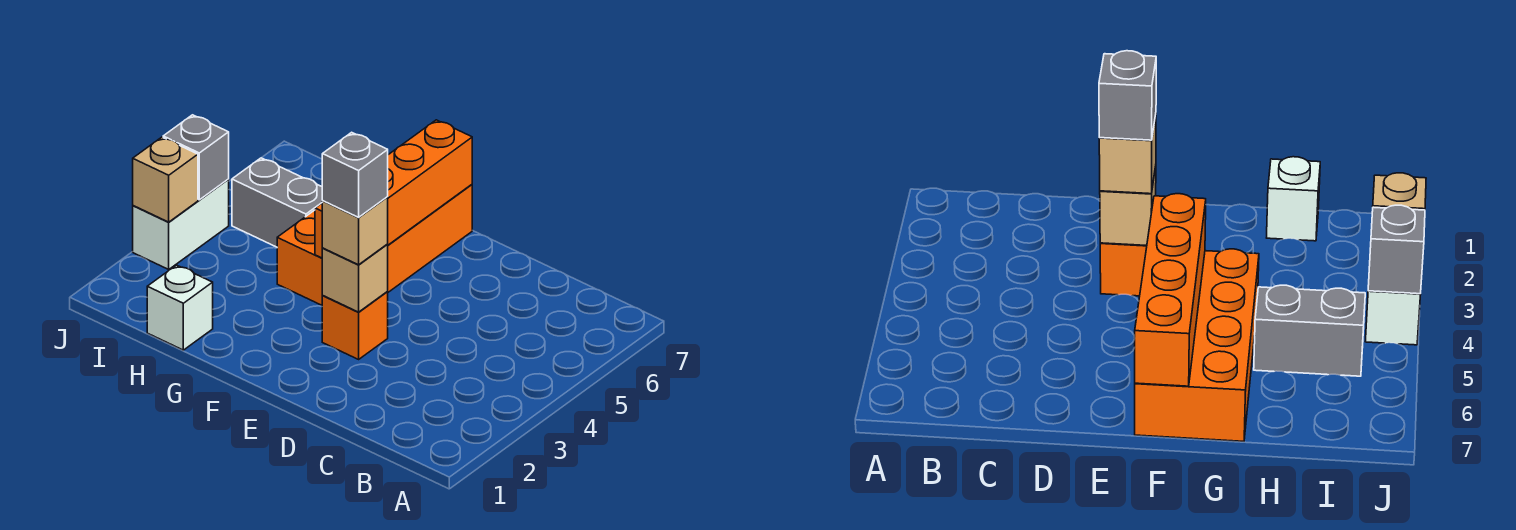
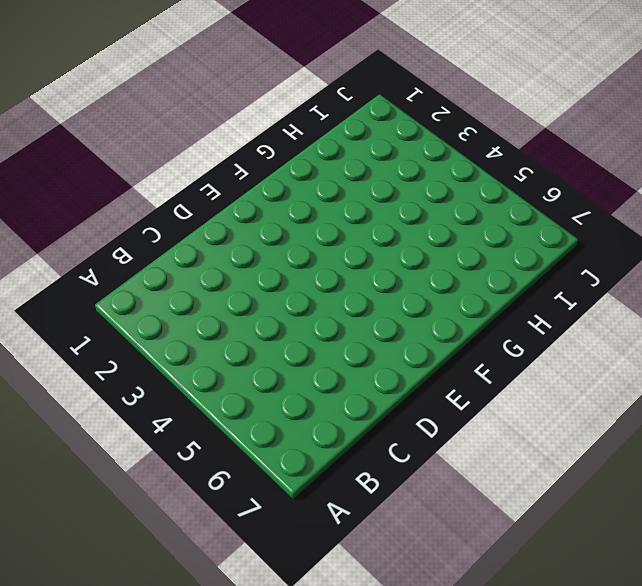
none -> orange 1x1 brick [322,292,388,359]
none -> orange 2x4 brick [277,185,472,305]

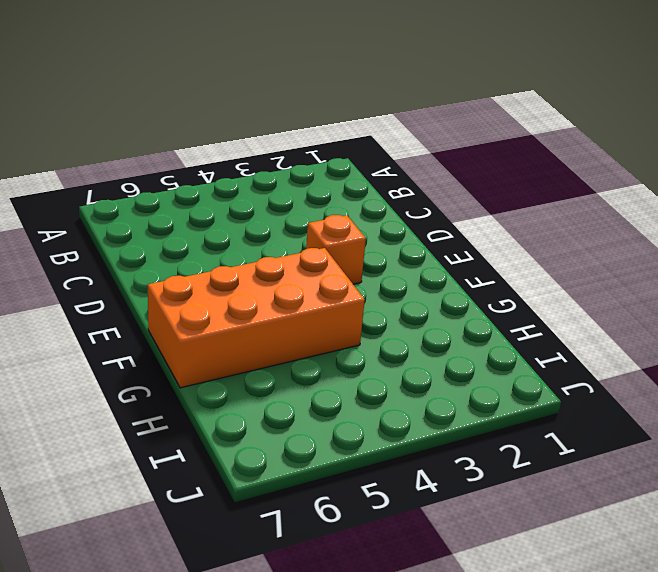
none -> white 1x1 brick [147,265,213,350]
none -> grey 1x2 brick [232,158,323,247]

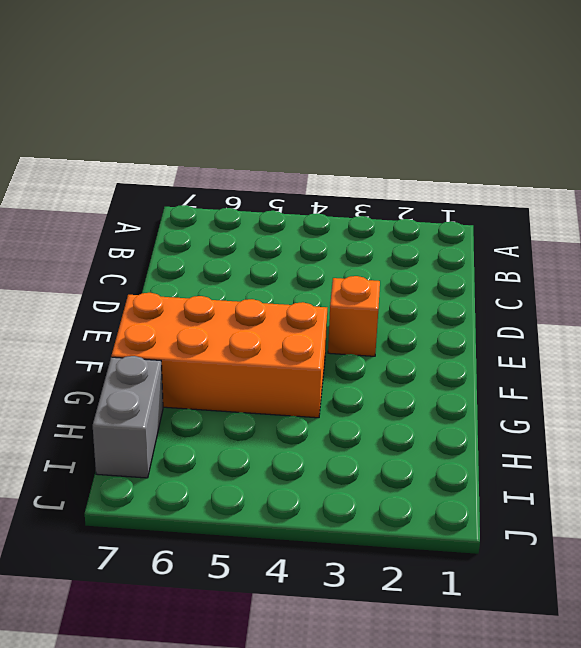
grey 1x2 brick [93,356,163,478] -> grey 1x2 brick moved to [232,158,323,247]
none -> white 1x1 brick [147,265,213,350]
none -> white 1x2 brick [133,180,229,269]

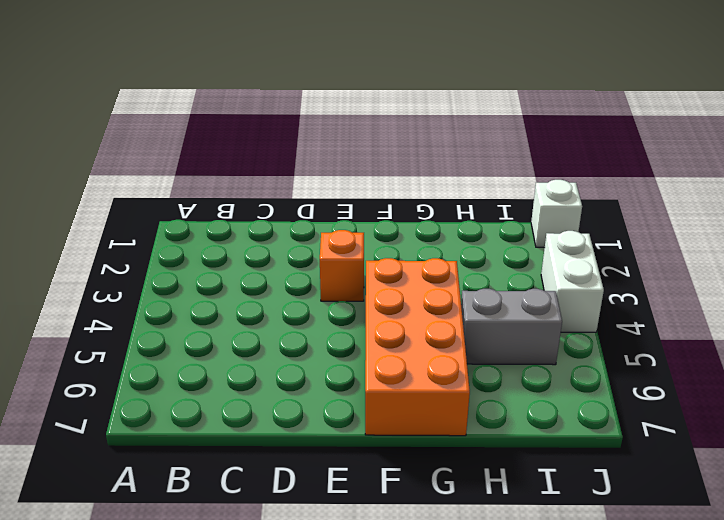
white 1x1 brick [531,180,582,247] -> white 1x1 brick moved to [147,265,213,350]
none -> tan 1x1 brick [322,244,388,312]
none -> orange 1x4 brick [315,120,472,258]

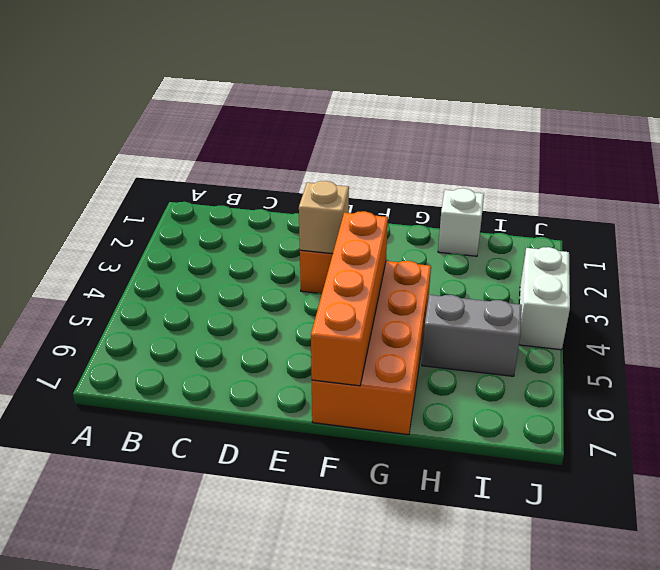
none -> tan 1x1 brick [133,137,198,222]
none -> grey 1x1 brick [163,115,229,200]

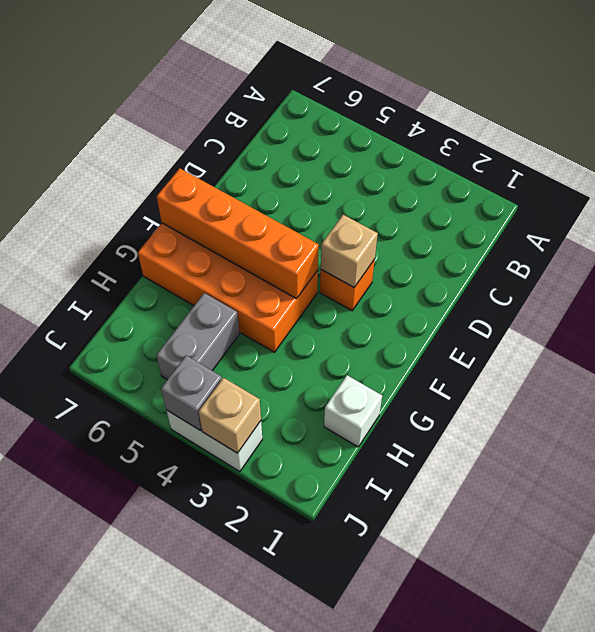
none -> tan 1x1 brick [322,197,388,265]
none -> grey 1x1 brick [322,132,388,217]

